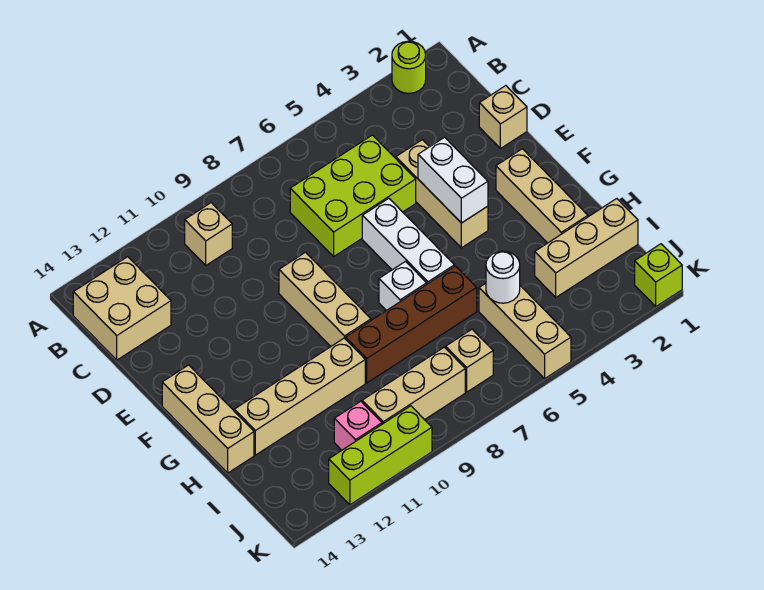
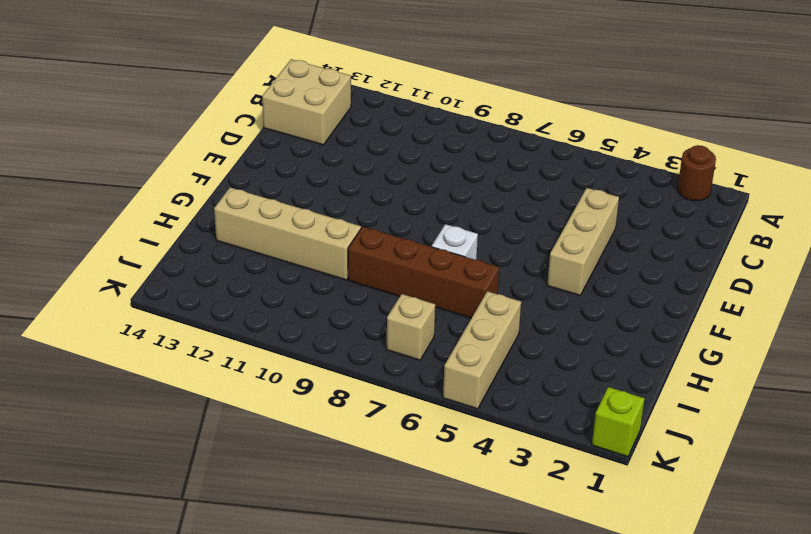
brown 1x1 round brick [678,145,716,201] -> lime 1x1 round brick [392,41,426,93]
none -> tan 1x1 brick [185,203,232,265]
none -> lime 2x3 brick [290,135,416,256]
none -> tan 1x1 brick [479,86,527,149]

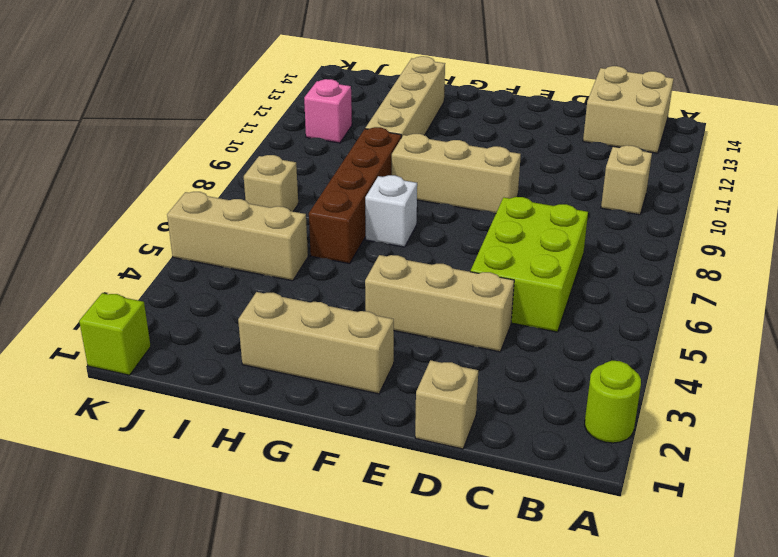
none -> white 1x3 brick [362,198,454,284]
none -> tan 1x3 brick [162,365,254,473]
none -> tan 1x3 brick [535,199,638,297]

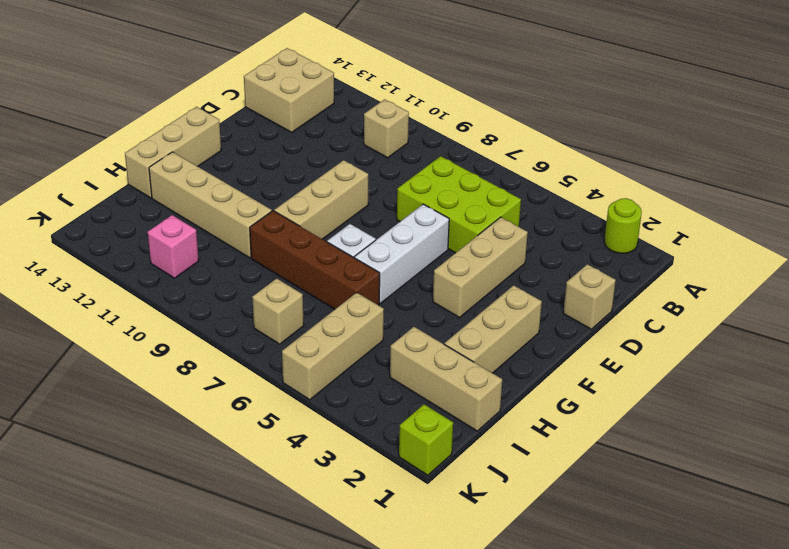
none -> tan 1x3 brick [362,347,465,424]
none -> lime 1x3 brick [329,406,432,505]
none -> white 1x2 brick [418,137,488,223]

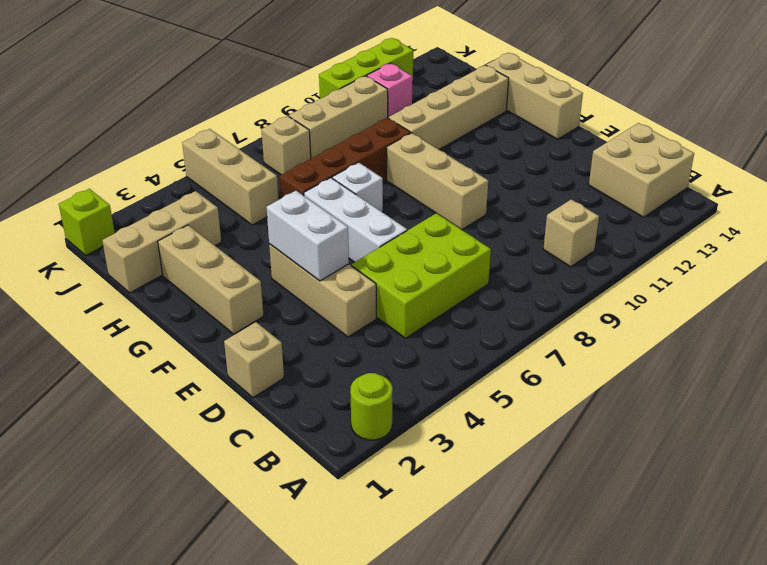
none -> white 1x1 round brick [486,251,520,303]

